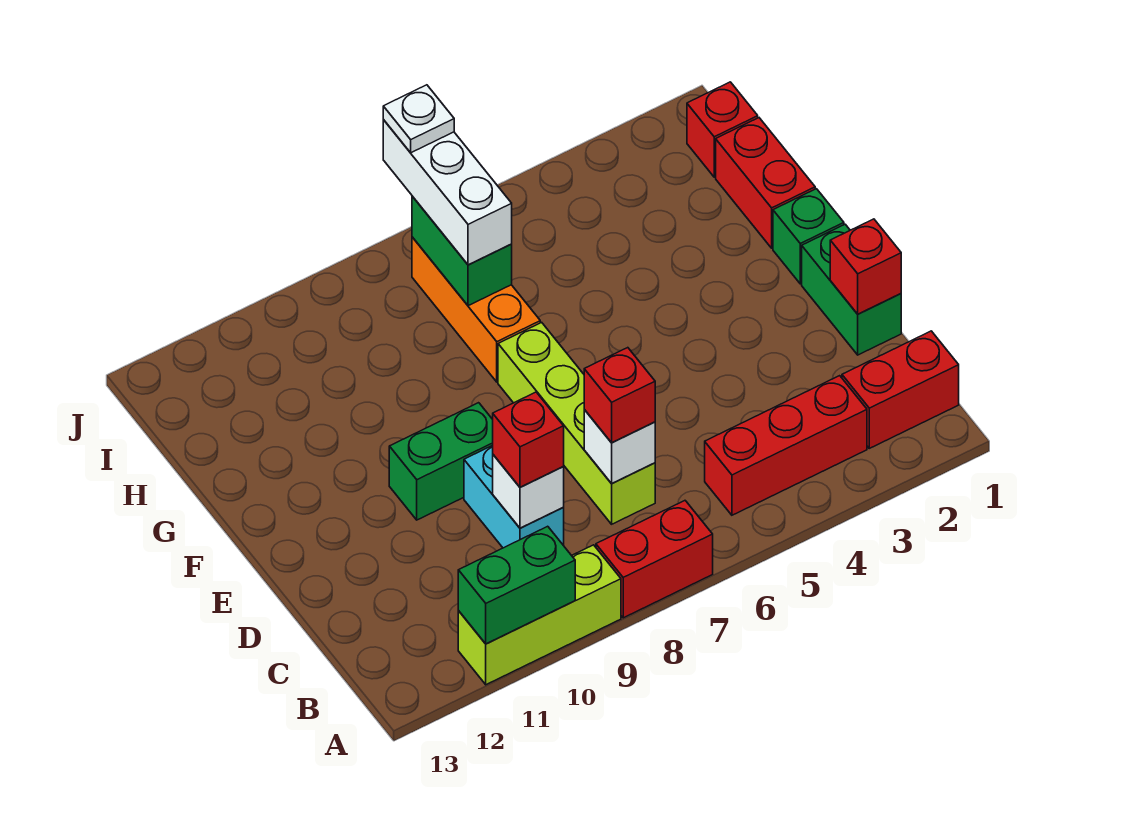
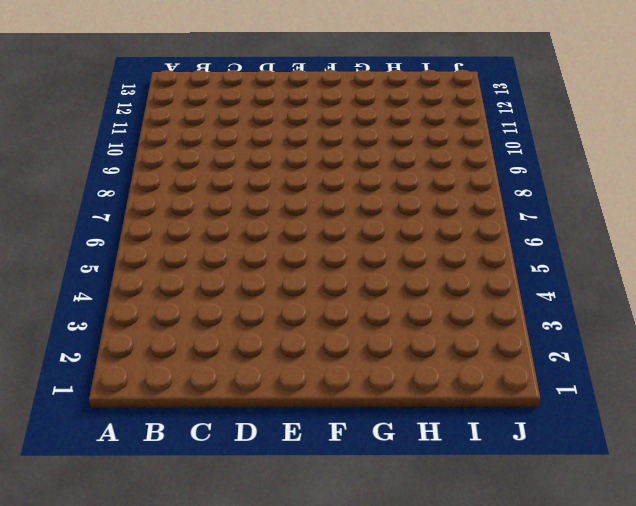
none -> red 1x2 brick [596,501,713,618]
none -> lime 1x3 brick [458,545,621,685]
none -> red 1x2 brick [842,331,959,448]

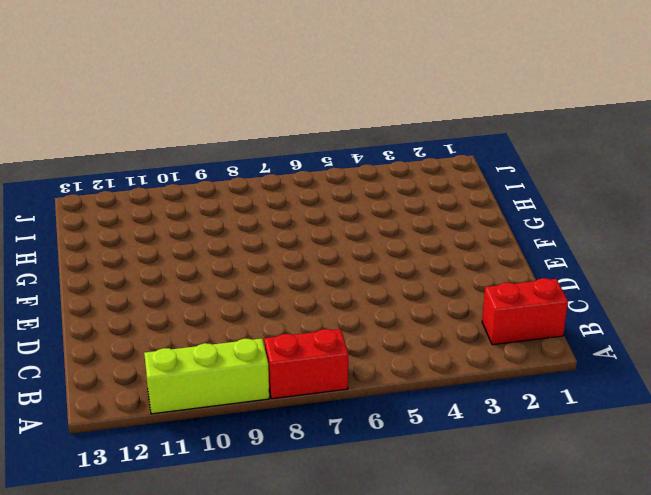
none -> red 1x3 brick [705,376,867,515]
none -> lime 1x4 brick [498,322,655,524]
none -> cyan 1x2 brick [464,445,564,548]

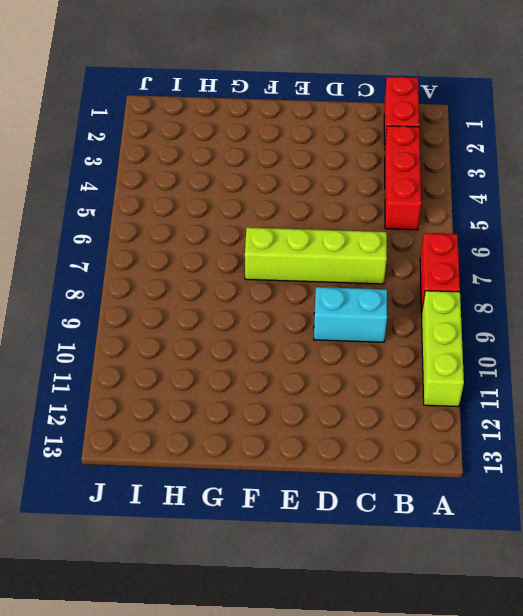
none -> green 1x2 brick [802,224,901,355]
none -> green 1x2 brick [389,403,493,520]
none -> green 1x1 brick [773,189,844,284]

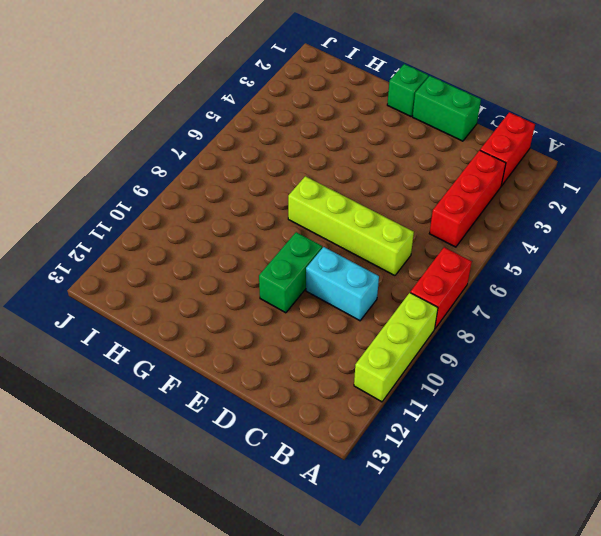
none -> red 1x2 brick [716,118,815,248]
none -> orange 1x3 brick [412,237,540,382]
none -> red 1x1 brick [687,82,758,177]

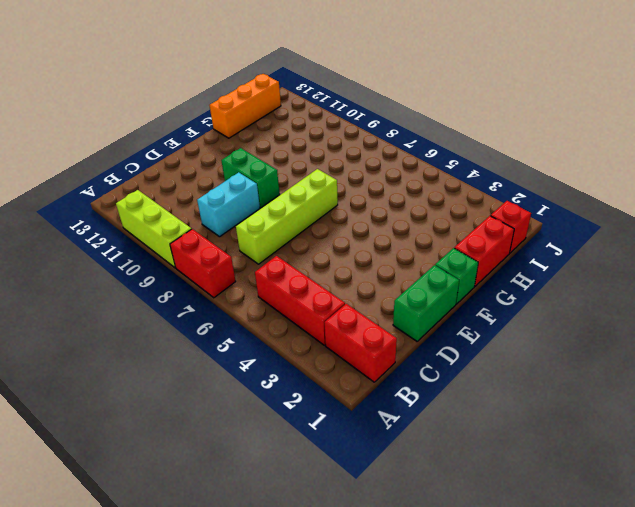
orange 1x3 brick [209,74,281,138] -> orange 1x3 brick moved to [412,237,540,382]
none -> green 1x2 brick [458,526,575,644]
none -> white 1x1 brick [584,410,655,484]
none -> white 1x1 brick [493,455,564,528]

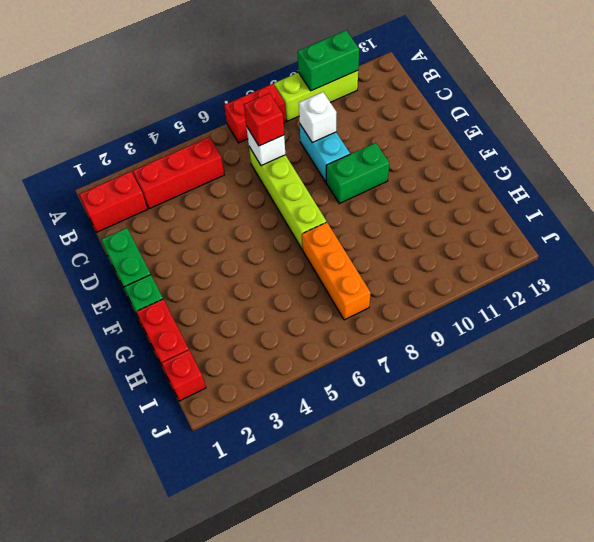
none -> red 1x1 brick [830,219,901,314]
none -> green 1x2 brick [412,196,512,306]
none -> red 1x1 brick [493,392,564,487]

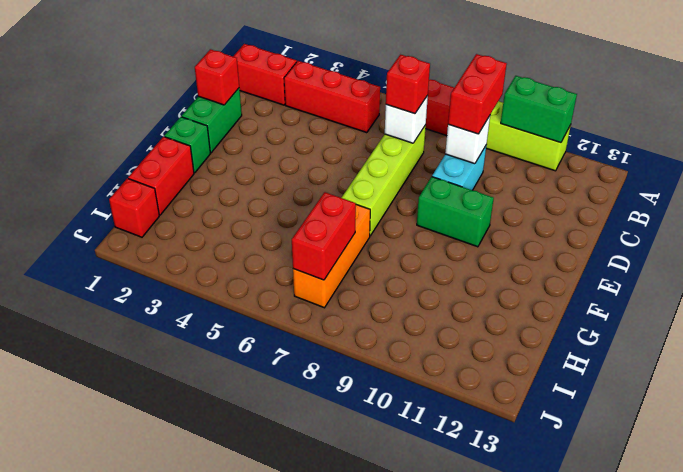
red 1x2 brick [448,54,507,134] -> red 1x1 brick [493,392,564,487]
red 1x2 brick [292,192,356,280] -> green 1x2 brick [412,196,512,306]
none -> white 1x3 brick [383,120,512,265]
none -> white 1x1 plate [383,85,454,153]

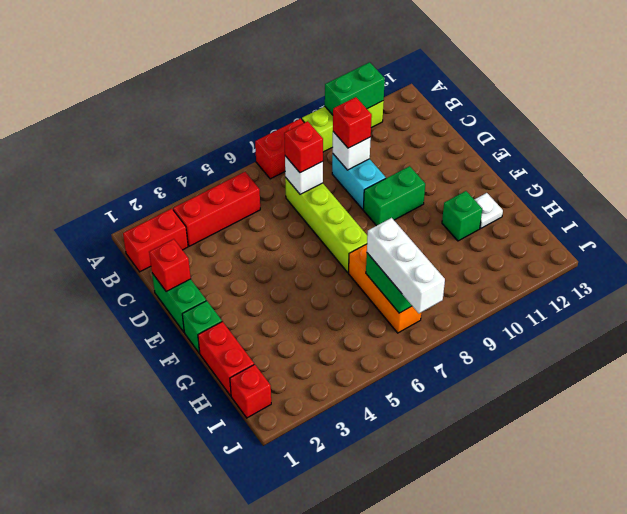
green 1x1 brick [442,191,482,241] -> none
white 1x1 plate [474,193,503,228] -> white 1x1 plate moved to [383,85,454,153]

